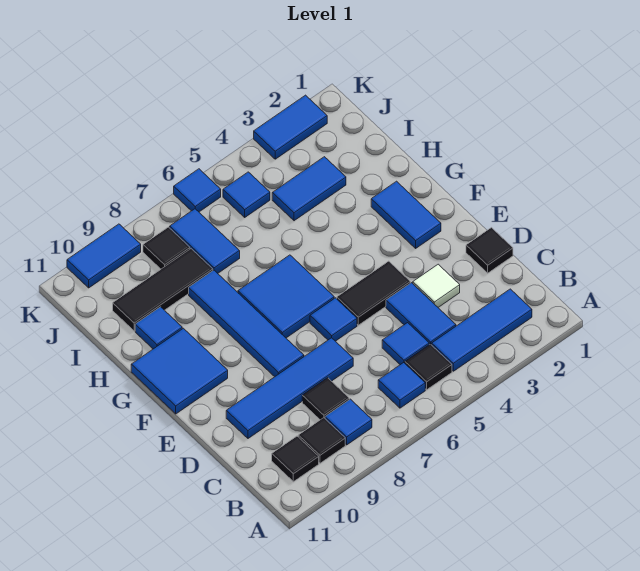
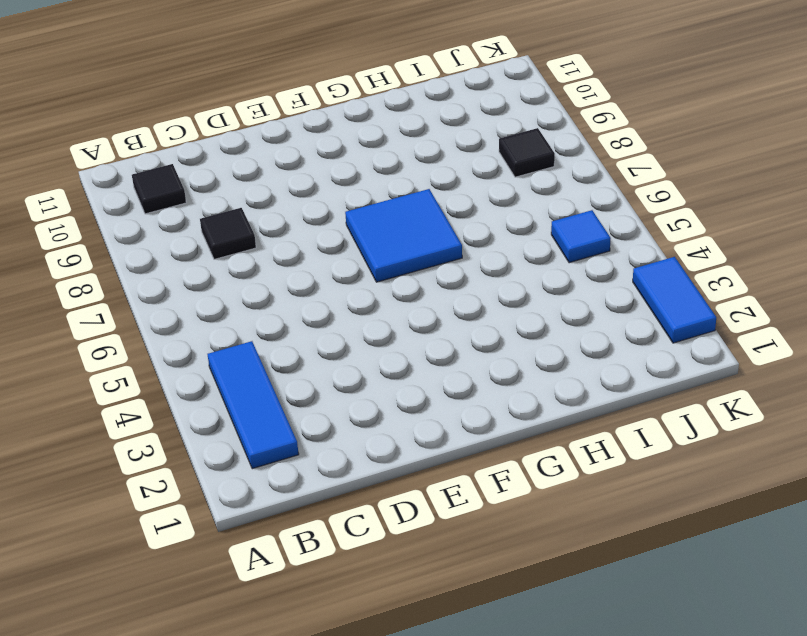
none -> black 1x1 tile [405,344,452,390]
none -> blue 1x1 tile [378,363,425,408]
none -> blue 1x1 tile [325,399,372,445]

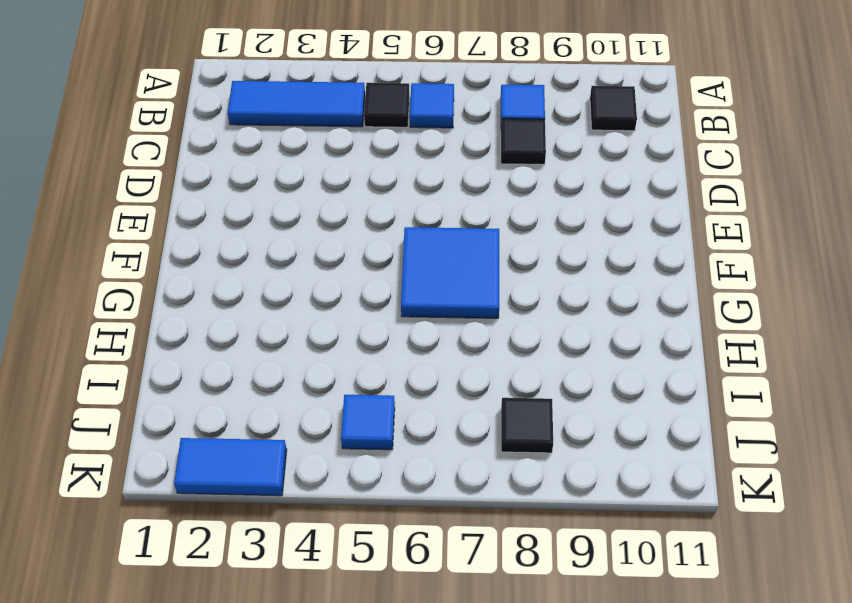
none -> black 1x1 tile [298,418,345,463]
none -> blue 1x2 tile [386,283,456,345]
none -> blue 1x1 tile [382,323,429,365]

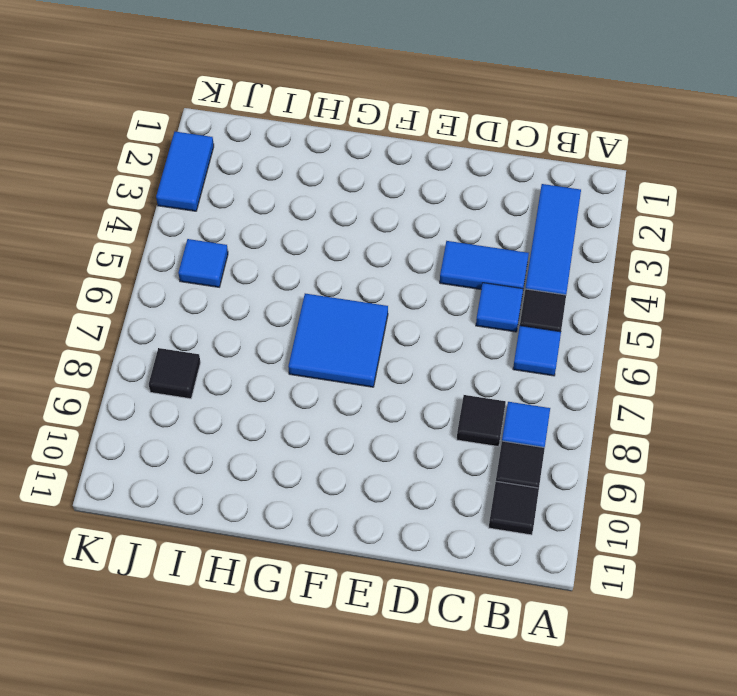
none -> black 1x1 tile [466,228,513,273]
none -> white 1x1 tile [413,264,460,307]
none -> blue 1x4 tile [226,338,353,438]

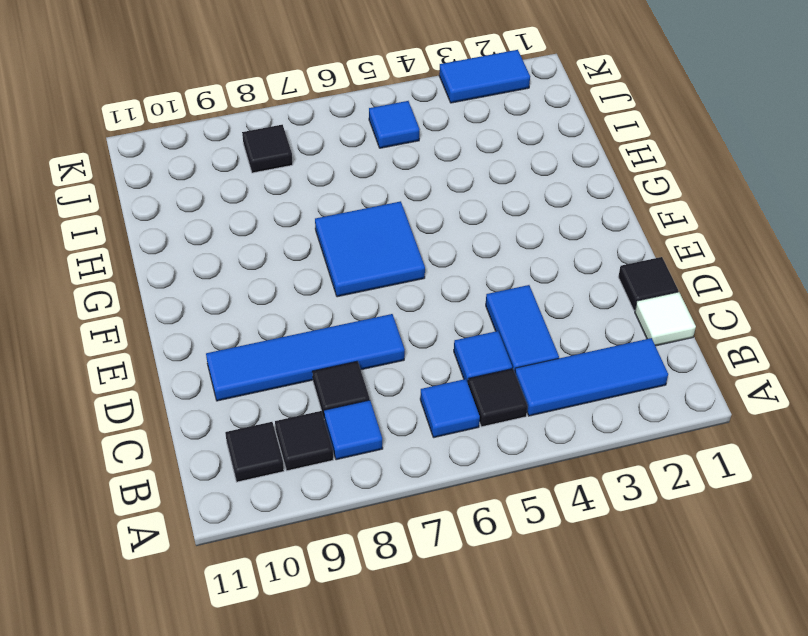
white 1x1 tile [635,292,696,346] -> white 1x1 tile moved to [413,264,460,307]
none -> black 1x2 tile [337,261,410,325]
none -> blue 1x1 tile [310,298,357,341]
none -> blue 1x4 tile [189,270,304,377]

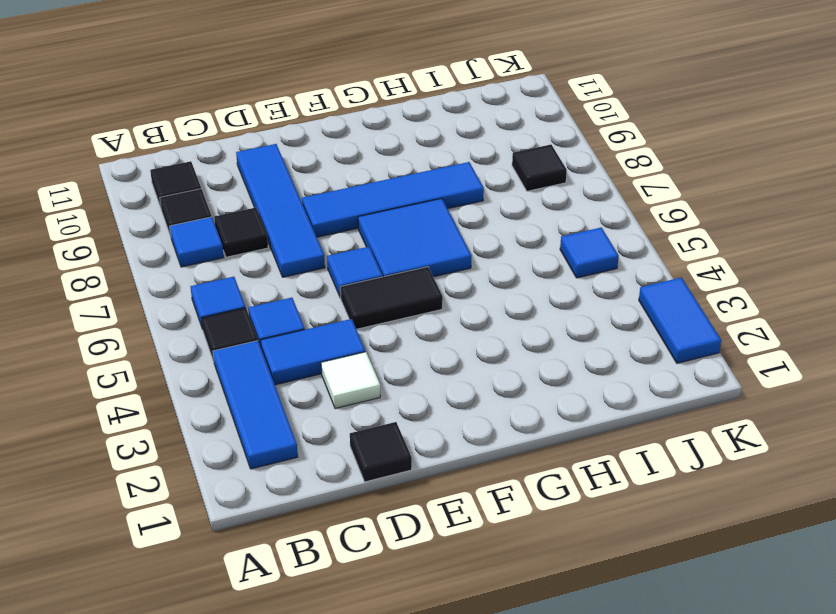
black 1x2 tile [340,267,443,329] -> black 1x2 tile turned to [337,261,410,325]
none -> blue 1x2 tile [371,181,441,248]
none -> blue 2x2 tile [131,328,228,414]
none -> blue 1x1 tile [135,307,182,349]

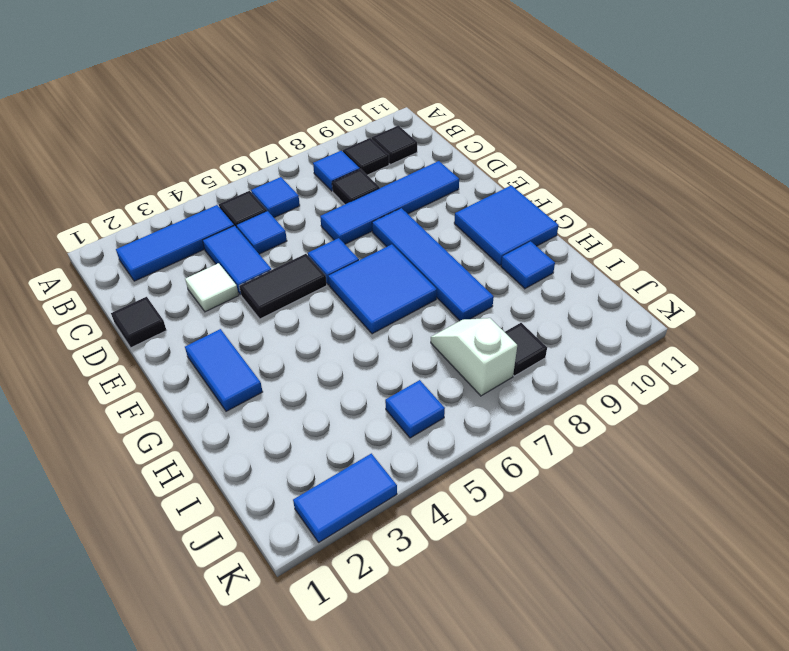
white 1x2 slope [431,318,517,396] -> blue 1x2 tile [170,209,240,273]
none -> blue 1x2 tile [272,157,346,221]
none -> black 1x3 tile [113,249,213,331]
none -> blue 1x1 tile [174,169,221,212]

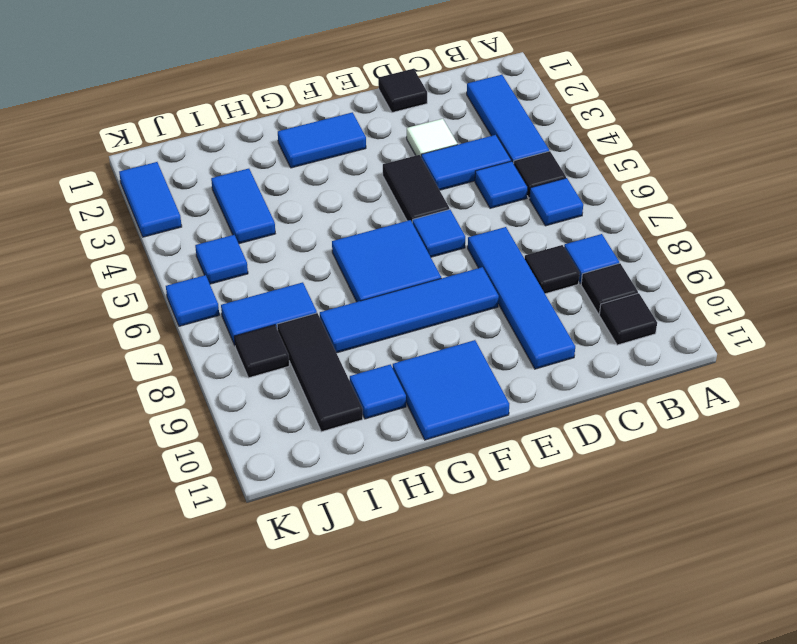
none -> blue 1x2 tile [67,224,141,288]

